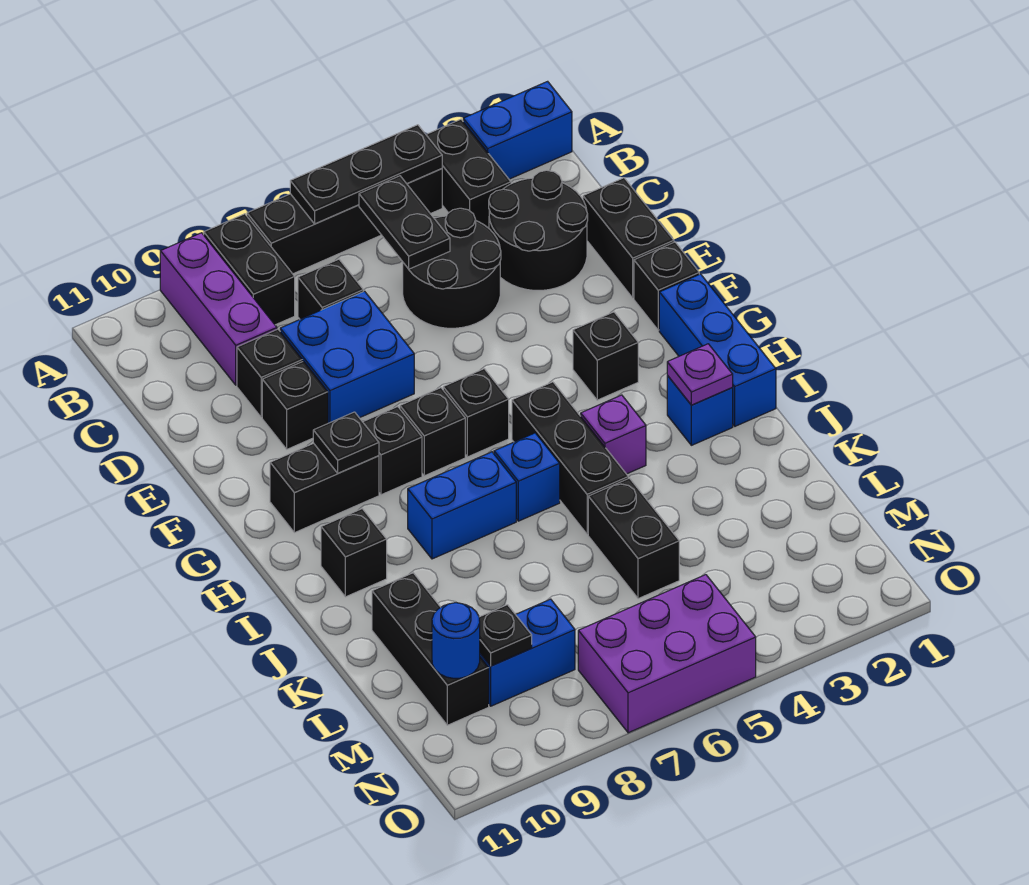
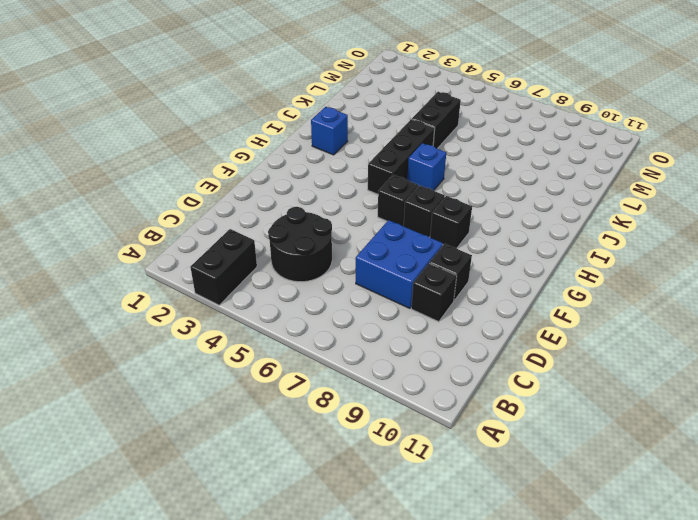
none -> blue 1x2 brick [463,81,572,179]
none -> black 1x4 brick [247,169,442,274]
none -> black 1x2 brick [204,214,295,325]
none -> purple 1x3 brick [160,233,277,385]

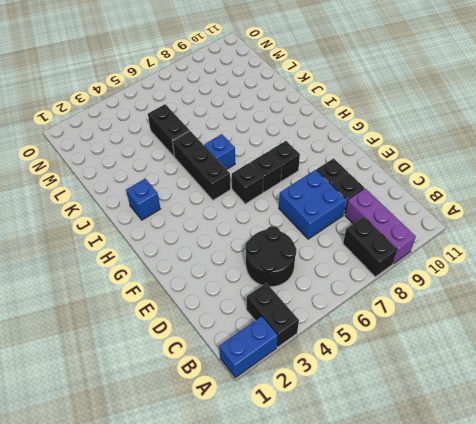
none -> black 1x4 brick [247,169,442,274]
none -> black 2x2 round brick [489,170,588,290]
none -> black 1x1 brick [298,259,363,319]
none -> black 1x2 brick [583,178,674,298]

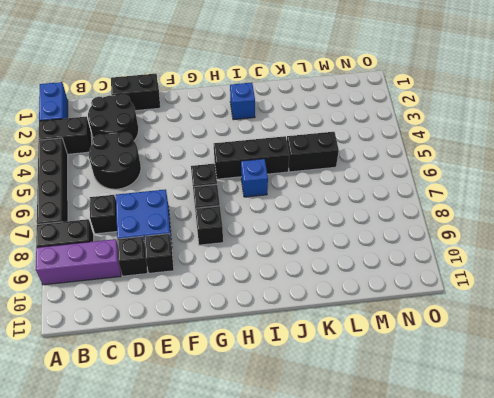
none -> black 1x1 brick [634,242,699,330]
none -> blue 1x3 brick [659,274,776,426]
none -> black 1x1 brick [573,312,638,400]
none -> black 1x2 brick [270,443,379,533]

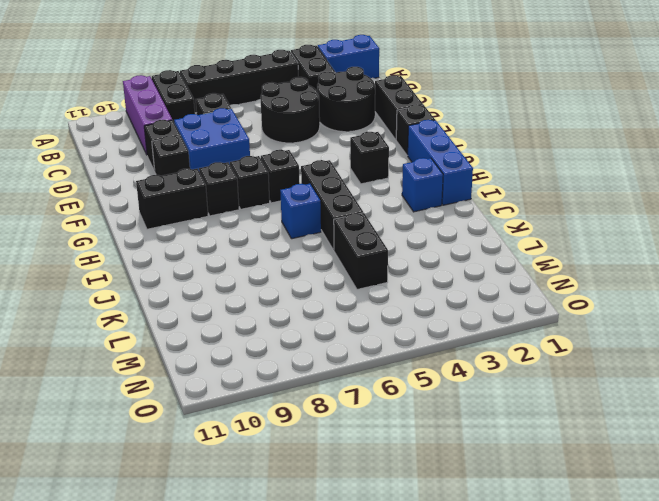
none -> purple 1x1 brick [581,395,646,474]
none -> blue 1x2 brick [408,452,516,559]
none -> black 1x1 brick [321,509,387,597]
none -> black 1x3 brick [372,573,489,725]

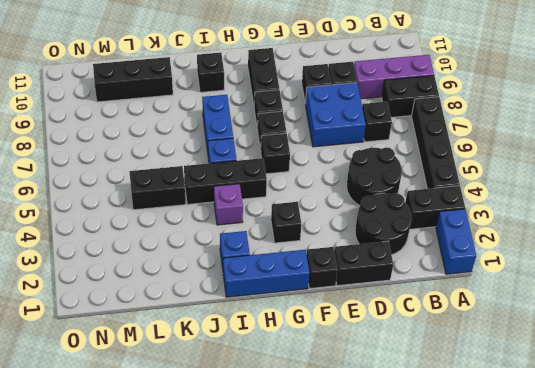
none -> blue 1x2 brick [480,599,575,706]
none -> purple 2x3 brick [578,575,756,733]
none -> black 1x3 plate [290,125,442,224]
none -> black 1x2 plate [359,176,450,269]

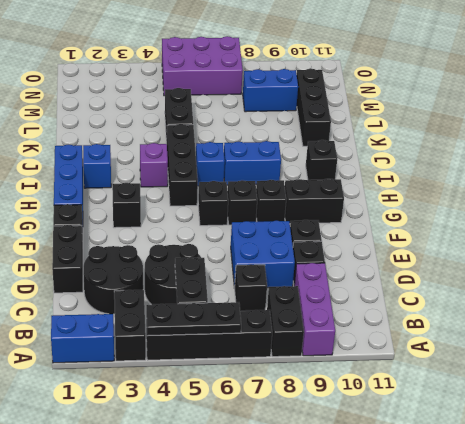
none -> black 1x1 plate [313,412,379,473]
none -> purple 1x1 plate [667,344,733,405]
none -> black 1x1 plate [479,605,532,666]
none -> blue 1x1 round brick [432,603,480,678]

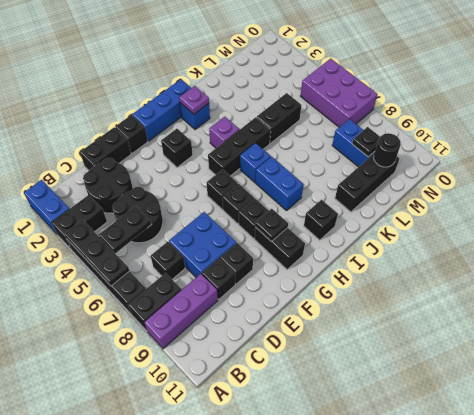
black 1x1 round brick [374,133,401,167] -> blue 1x1 round brick [432,603,480,678]

